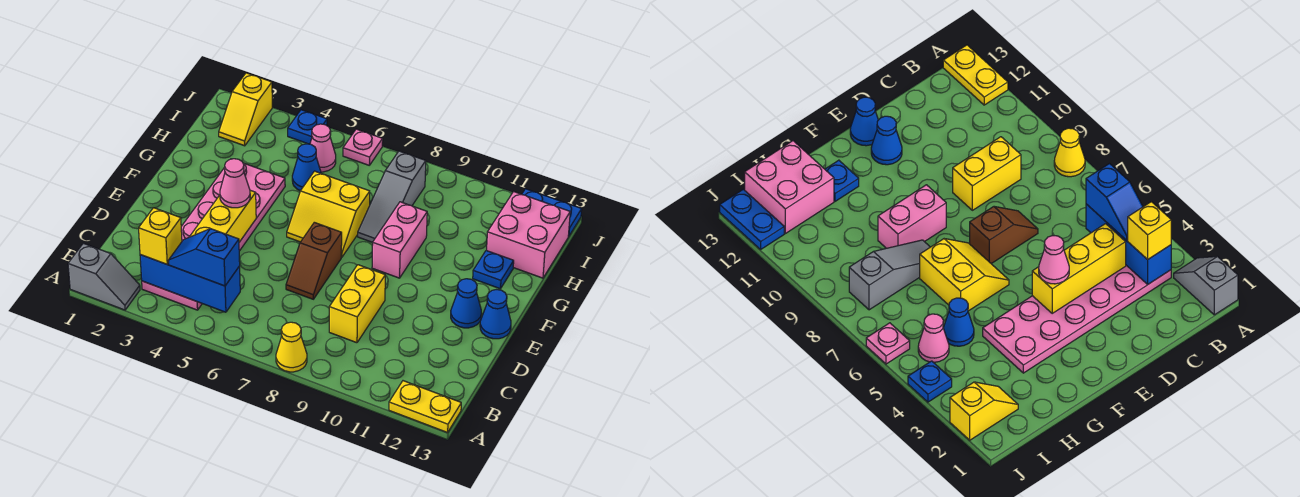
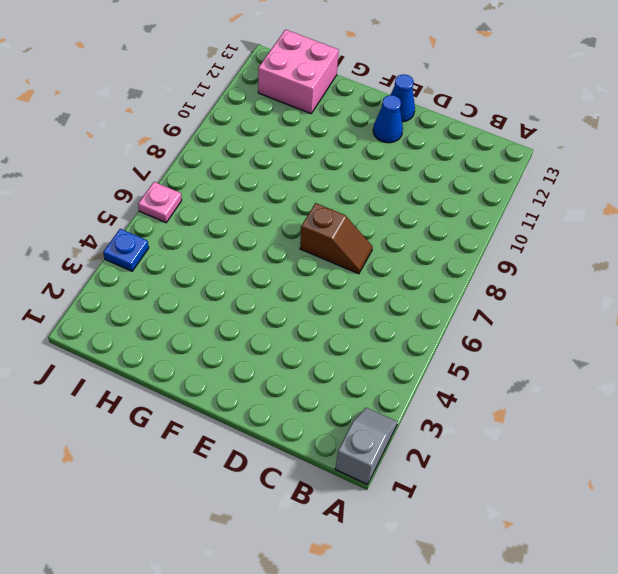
none -> yellow 1x1 cone [276,322,307,372]
none -> yellow 1x2 plate [389,381,461,433]
none -> pink 2x6 plate [142,163,285,310]

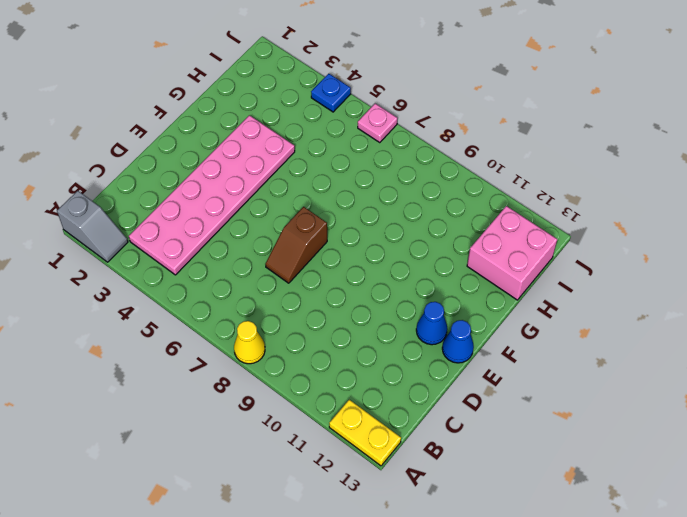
none -> yellow 1x2 brick [329,265,385,343]
none -> yellow 2x2 slope [287,171,370,257]
none -> pink 1x2 brick [372,202,427,278]

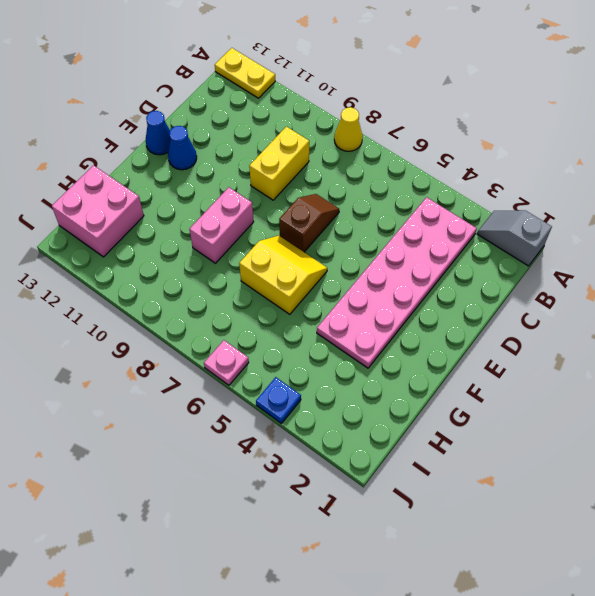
none -> grey 1x3 slope [358,151,426,242]
none -> blue 1x1 plate [473,250,514,289]
none -> blue 1x1 cone [292,144,321,191]

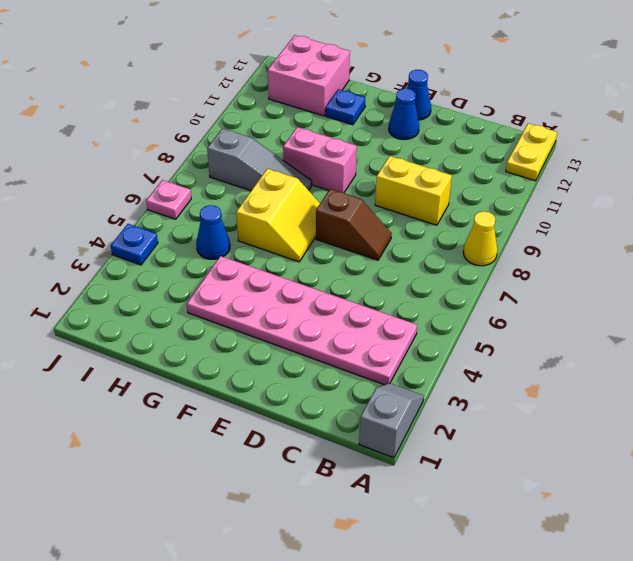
none -> yellow 1x2 slope [219,73,272,146]
none -> pink 1x1 cone [310,124,336,172]
none -> blue 1x2 plate [522,189,582,236]

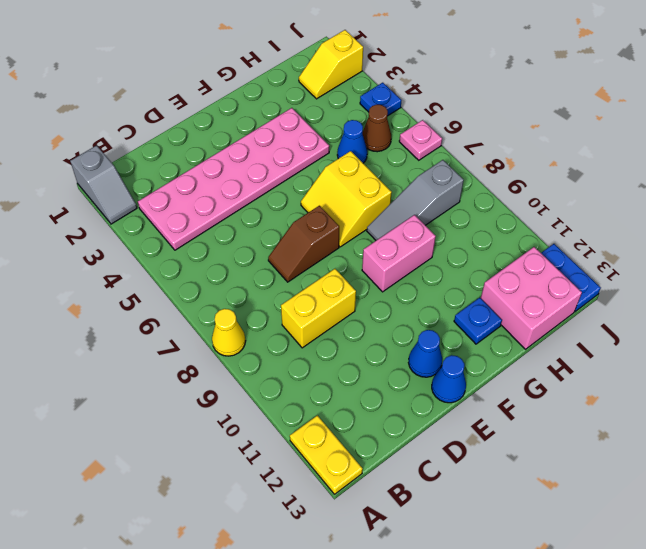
brown 1x1 cone [362,105,391,152] -> pink 1x1 cone [310,124,336,172]
none -> blue 1x3 brick [140,255,240,312]
none -> yellow 1x3 brick [190,190,256,242]
none -> yellow 1x1 brick [139,208,182,264]

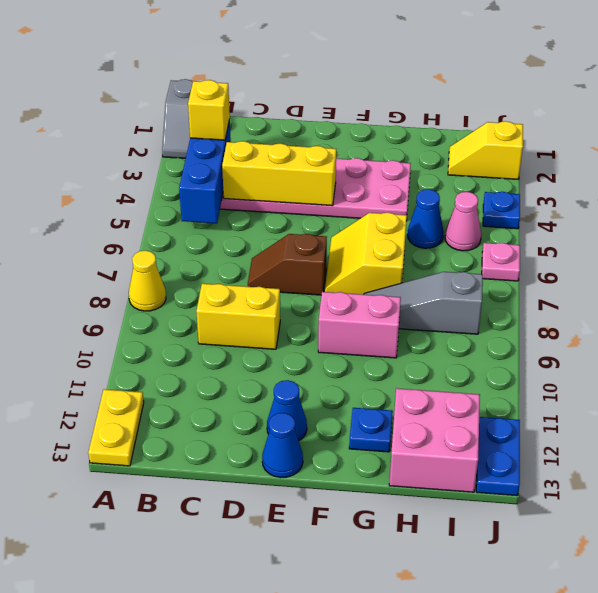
none -> blue 1x2 slope [168,229,240,286]
none -> pink 1x1 cone [220,159,250,208]

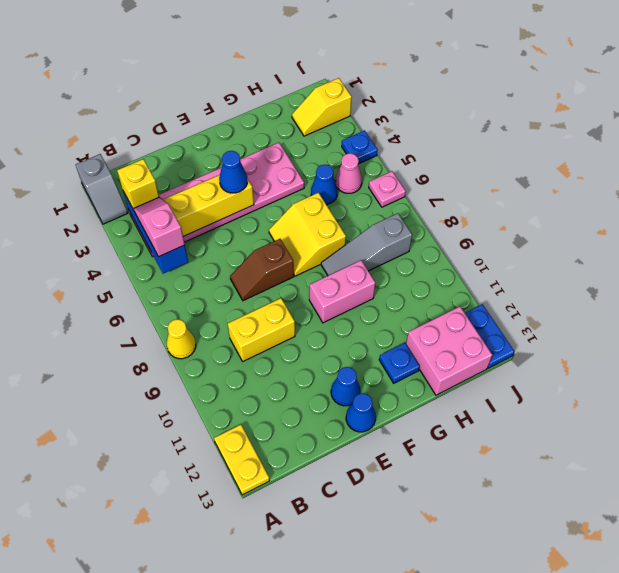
pink 1x2 slope [134,197,185,257] -> blue 1x2 slope [168,229,240,286]
blue 1x1 cone [219,151,247,193] -> pink 1x1 cone [220,159,250,208]

